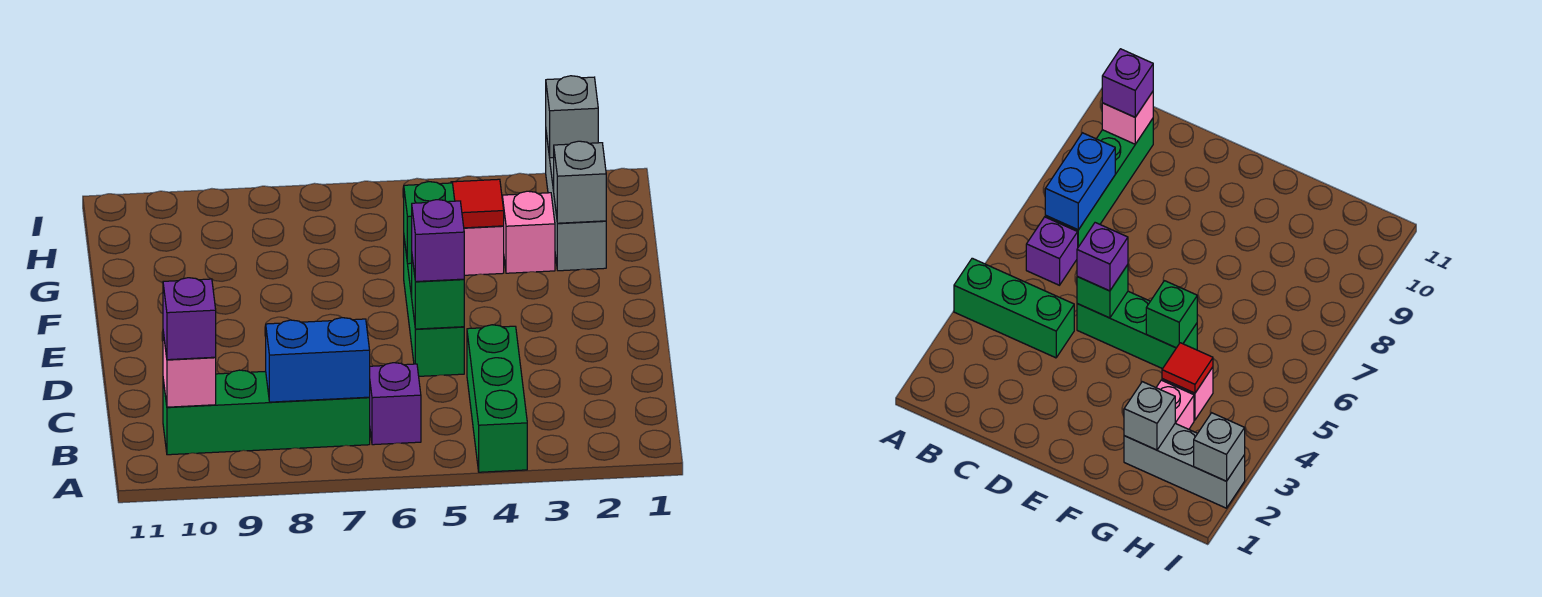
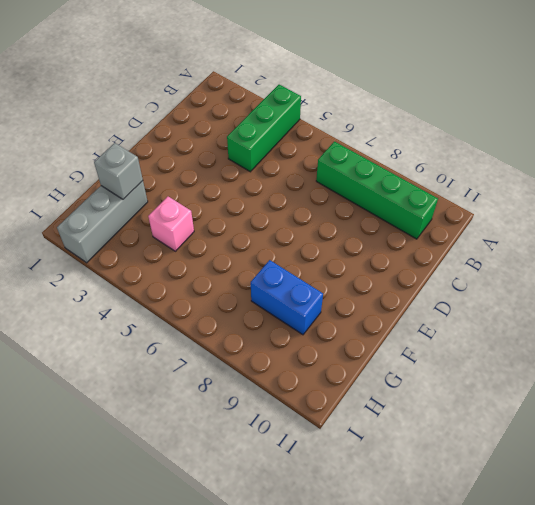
blue 1x2 brick [251,260,323,335] -> blue 1x2 brick moved to [266,318,370,402]
none -> purple 1x1 brick [369,363,421,445]
none -> green 1x3 brick [404,239,464,376]
none -> pink 1x1 brick [502,191,555,273]

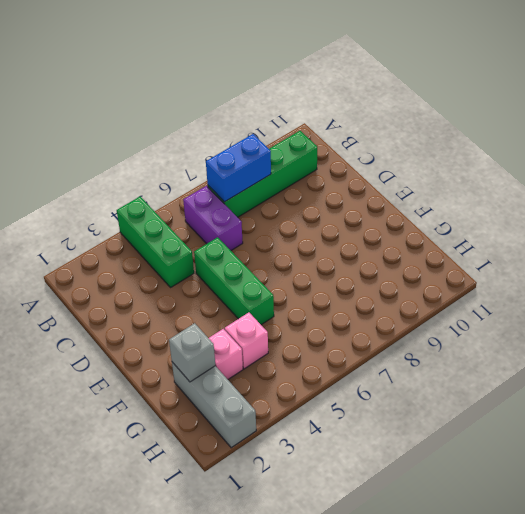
purple 1x2 brick [183,186,243,250] -> purple 1x1 brick [369,363,421,445]
none -> pink 1x1 brick [163,332,216,407]
none -> green 1x1 brick [412,258,464,329]
none -> green 1x1 brick [404,182,455,264]

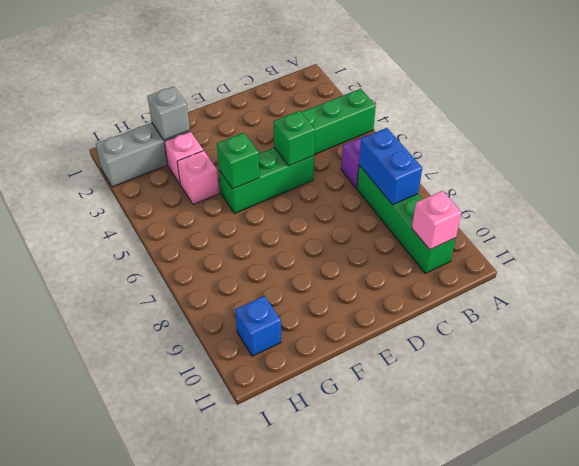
blue 1x1 brick [235,296,281,356] -> none
none -> red 1x1 tile [451,179,504,228]
none -> grey 1x1 brick [546,76,598,158]
none -> purple 1x1 brick [163,278,216,360]

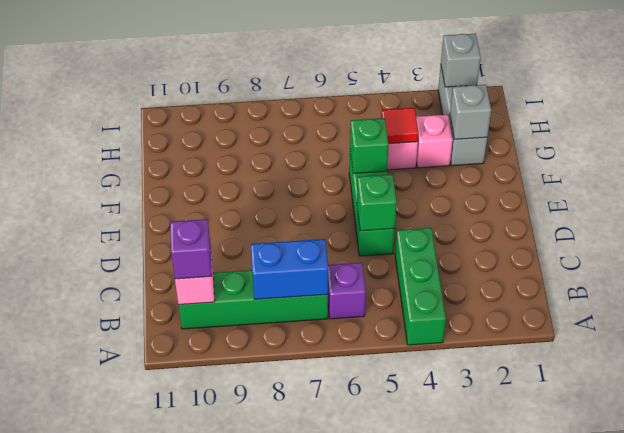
none -> purple 1x1 brick [412,200,464,282]

